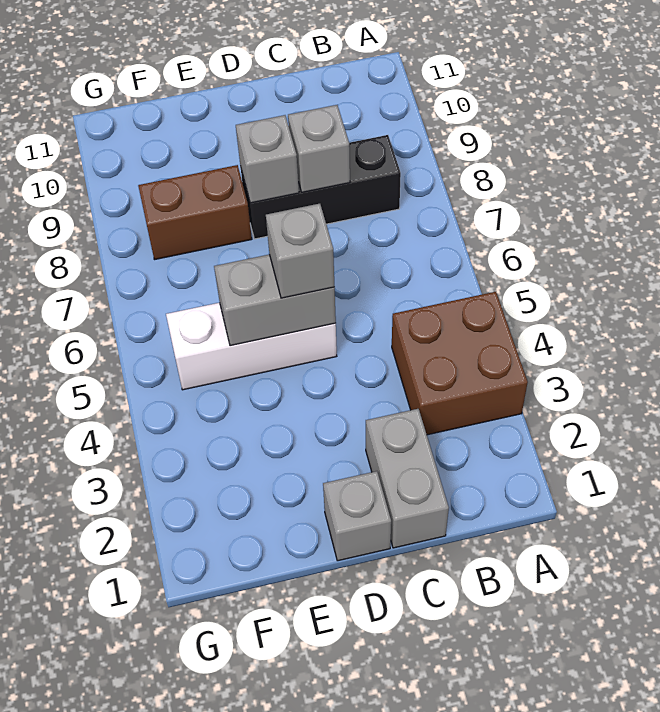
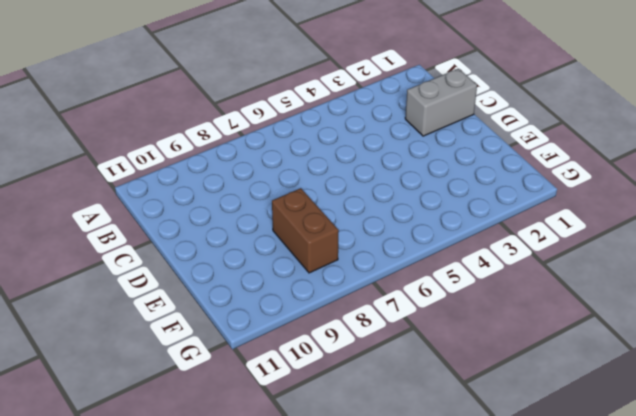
none -> brown 2x2 brick [392,292,528,435]
none -> black 1x3 brick [240,135,401,239]

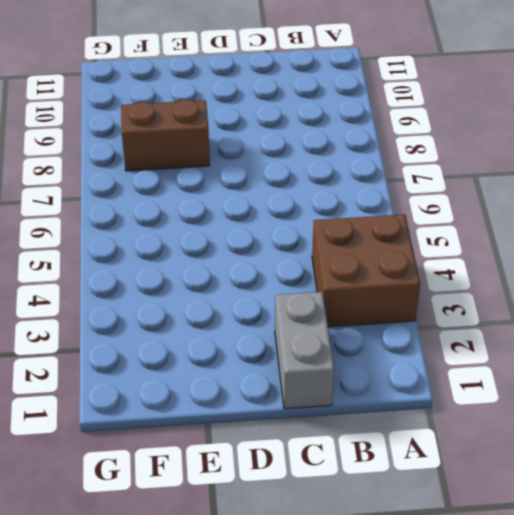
none -> black 1x3 brick [240,135,401,239]
none -> grey 1x1 brick [323,471,391,561]

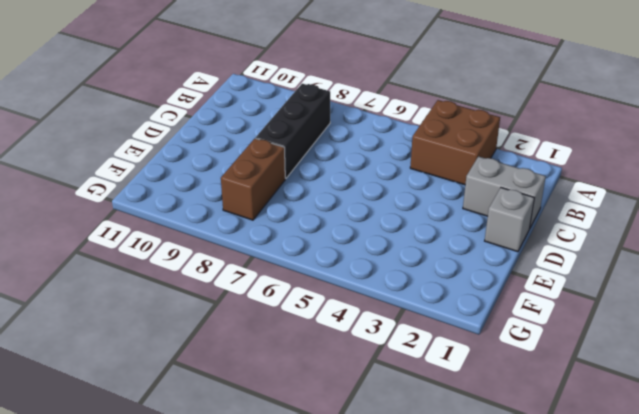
none -> white 1x3 brick [166,303,337,390]
none -> grey 1x1 brick [288,105,350,192]

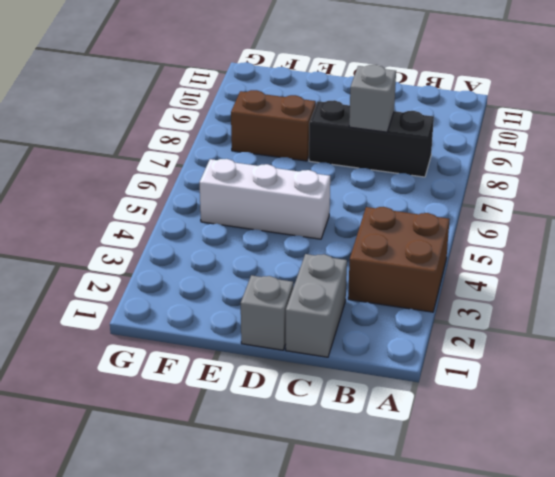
none -> grey 1x2 brick [214,254,336,346]
none -> grey 1x1 brick [236,115,299,203]

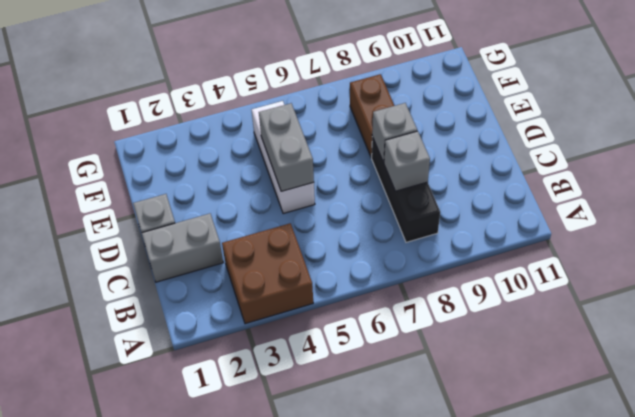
none -> grey 1x1 brick [266,204,335,298]

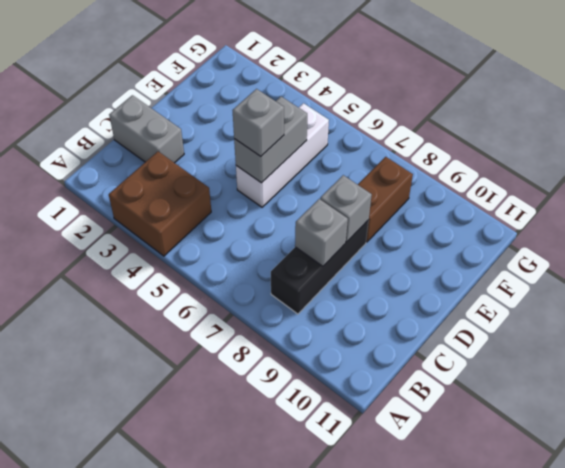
none -> grey 1x1 brick [323,471,391,561]

